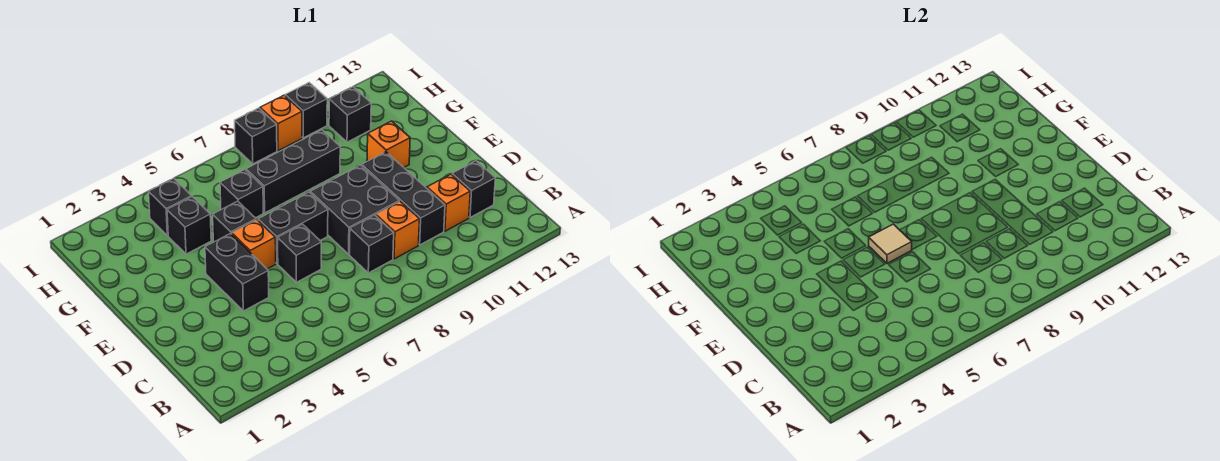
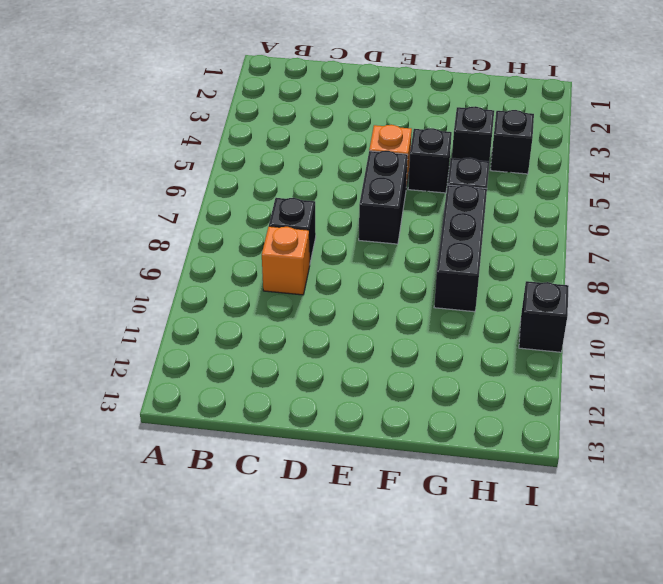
none -> black 1x3 brick [362,152,445,245]
none -> orange 1x1 brick [427,174,470,231]
none -> black 1x1 brick [452,161,495,218]

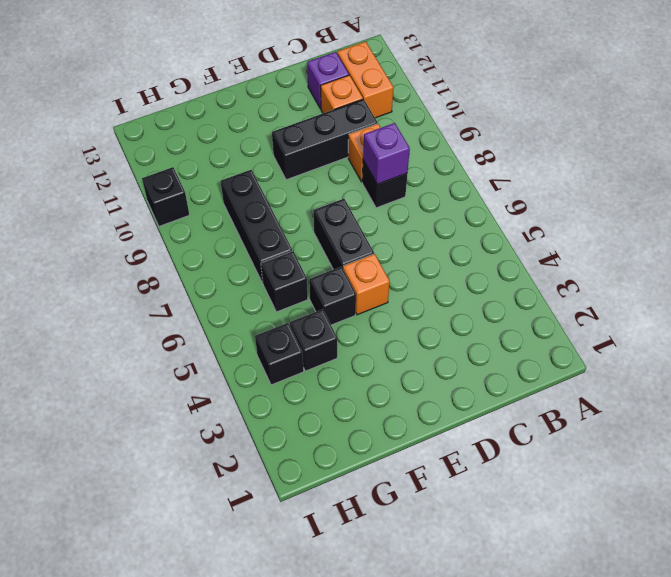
orange 1x2 brick [337,41,393,118] -> none
purple 1x1 brick [363,123,410,184] -> none
purple 1x1 brick [307,52,349,109] -> black 1x1 brick [452,161,495,218]
none -> black 1x2 brick [205,234,269,311]
none -> black 1x1 brick [278,224,321,282]
none -> black 2x2 brick [311,165,399,254]

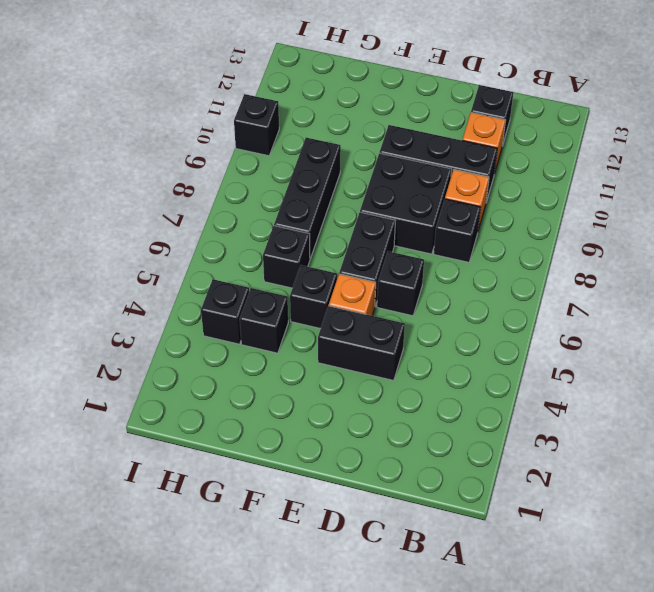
none -> orange 1x1 brick [367,121,410,167]
none -> black 1x1 brick [329,87,371,142]
none -> black 1x1 brick [235,108,277,164]

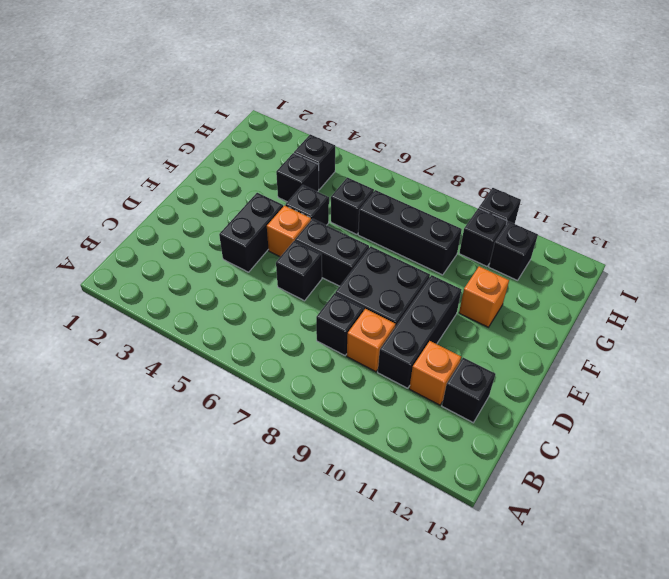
black 1x1 brick [459,208,507,266] -> black 1x1 brick moved to [235,108,277,164]
none -> orange 1x1 brick [260,95,302,151]
none -> tan 1x1 tile [869,224,912,263]

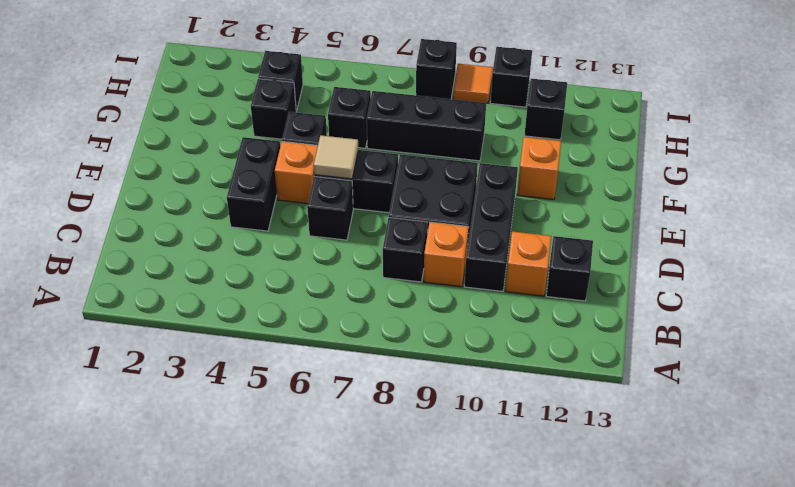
orange 1x1 tile [453,64,493,103] -> orange 1x1 brick [260,95,302,151]

